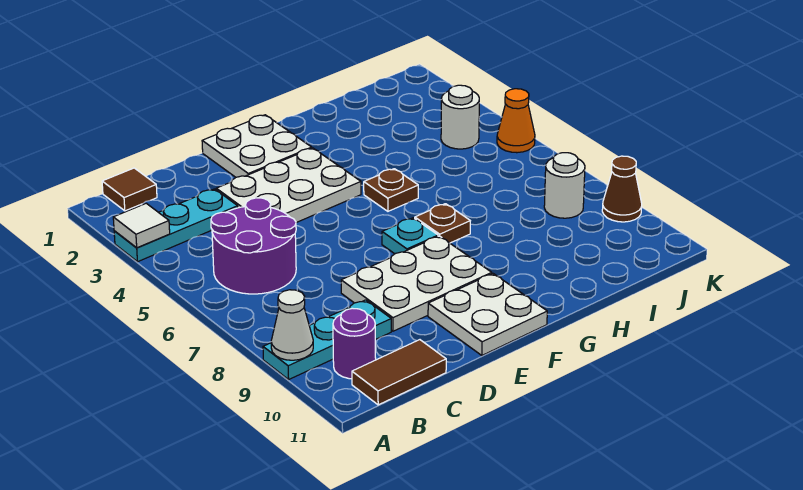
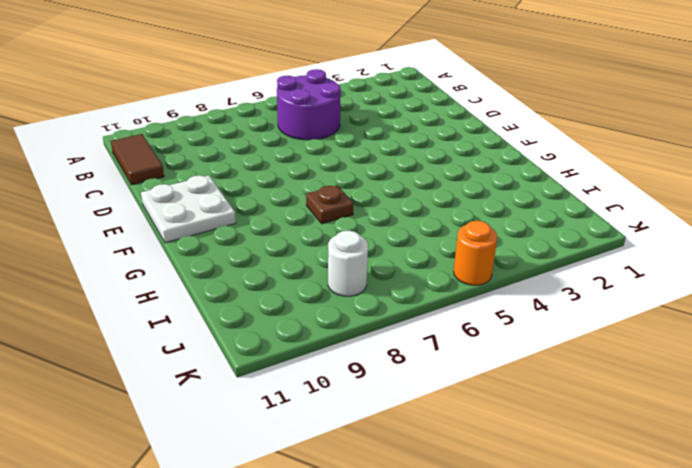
orange 1x1 round brick [454,221,497,285] -> orange 1x1 cone [497,89,535,153]
none -> cyan 1x3 plate [114,189,238,262]
none -> cyan 1x3 plate [263,300,391,379]
none -> brown 1x1 tile [102,168,157,211]

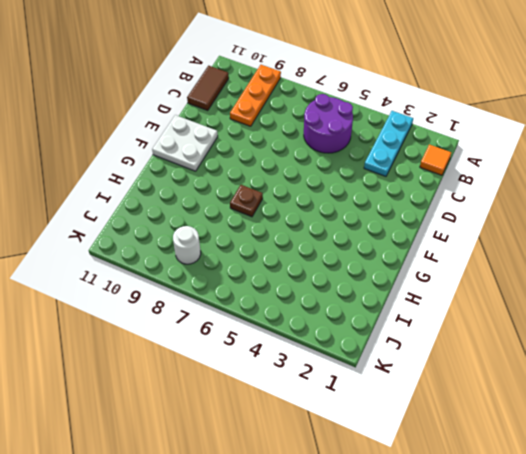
orange 1x3 plate [230,65,281,126] -> cyan 1x3 plate [263,300,391,379]
orange 1x1 tile [420,144,451,175] -> brown 1x1 tile [102,168,157,211]
none -> purple 1x1 round brick [333,308,376,379]
none -> white 2x3 plate [216,148,361,223]
none -> white 2x3 plate [341,236,492,331]

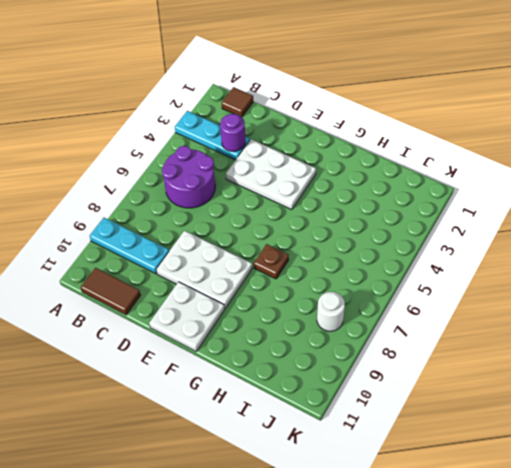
purple 1x1 round brick [220,114,245,152] -> purple 1x1 round brick moved to [333,308,376,379]
none -> white 2x2 plate [202,115,312,177]
none -> cyan 1x1 plate [382,218,438,254]
none -> brown 1x1 plate [364,169,418,211]

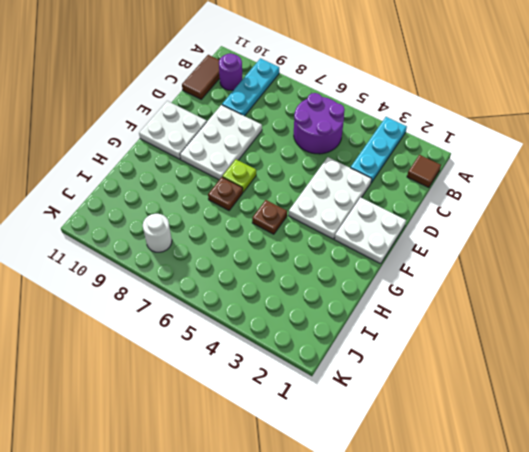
lime 1x1 plate [222,159,256,192] -> cyan 1x1 plate [382,218,438,254]
none -> white 1x1 round brick [441,85,479,149]
none -> orange 1x1 cone [497,89,535,153]
none -> brown 1x1 cone [602,156,642,222]

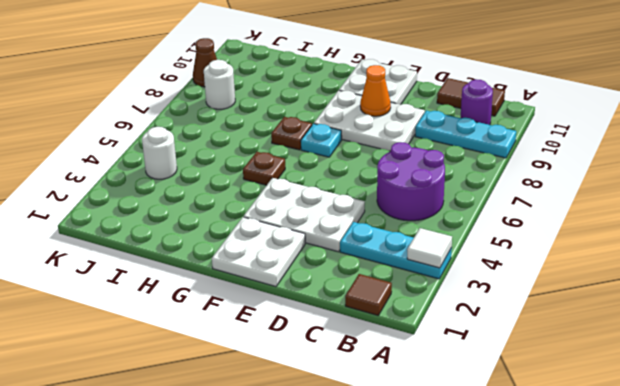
orange 1x1 cone [360,65,391,116] -> orange 1x1 cone moved to [497,89,535,153]
none -> white 1x1 cone [271,290,313,360]

